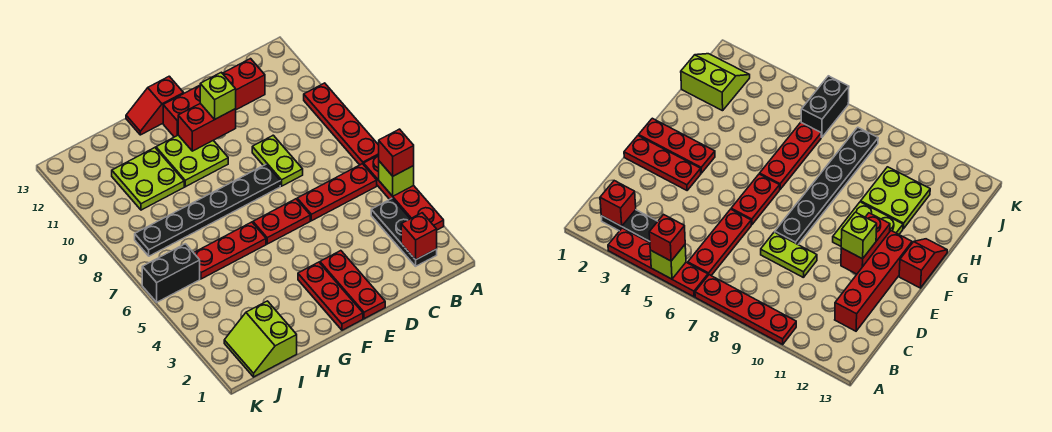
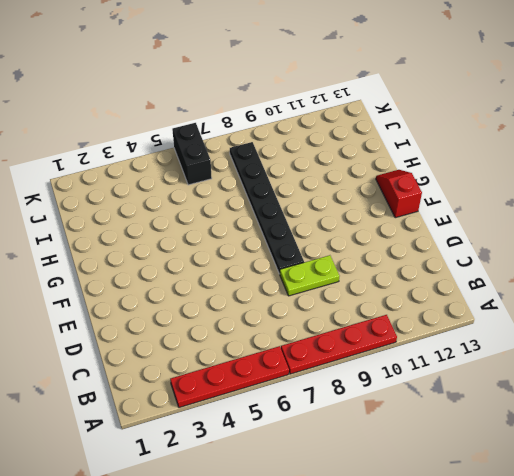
none -> black 1x3 plate [371,198,437,266]
none -> red 1x3 plate [297,164,377,221]
none -> red 1x4 brick [163,59,265,137]

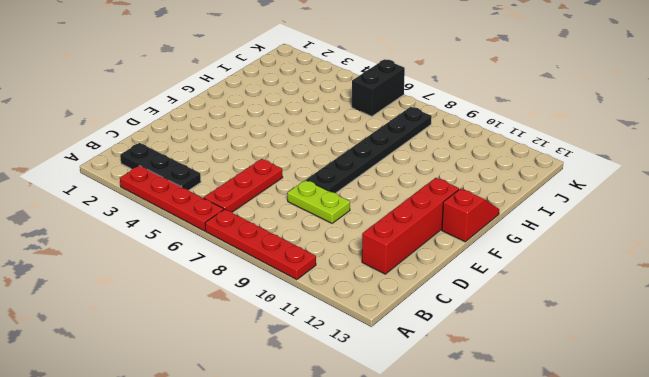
none -> red 1x3 plate [320,251,385,319]
none -> red 1x2 plate [253,199,310,244]
none -> red 1x3 plate [298,262,363,330]

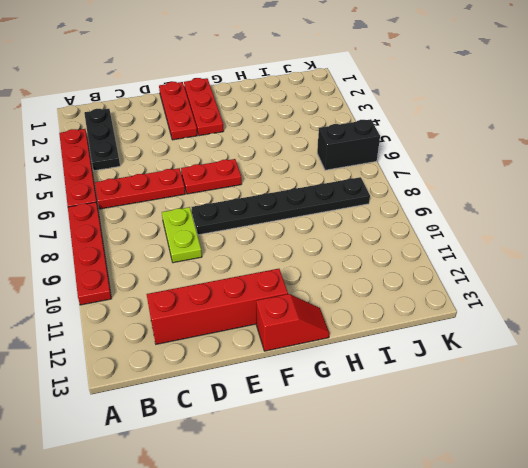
none -> lime 2x2 plate [156,135,228,187]
none -> red 1x3 plate [194,222,266,279]
none -> lime 2x2 plate [112,148,184,210]

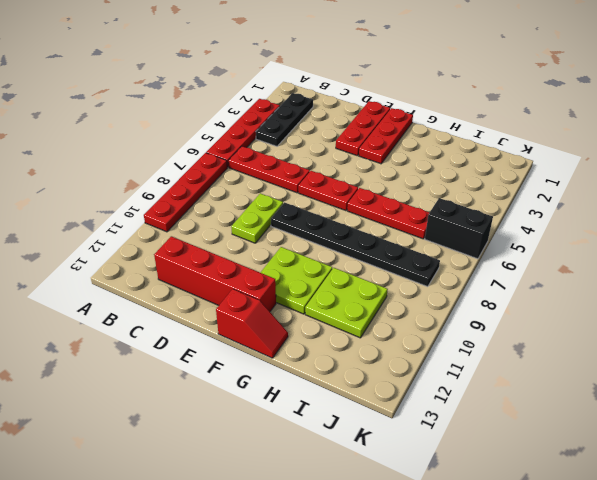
none -> lime 2x2 slope [224,301,297,377]
none -> lime 1x1 brick [379,161,414,196]
none -> red 1x1 brick [401,213,437,260]

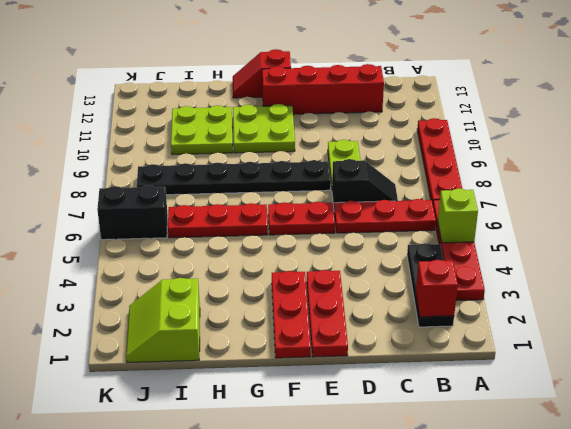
black 1x2 slope [332,159,398,206] -> none
none -> red 1x2 brick [178,103,236,151]
none -> red 1x1 brick [379,129,414,176]
none -> lime 1x1 brick [200,72,236,119]

